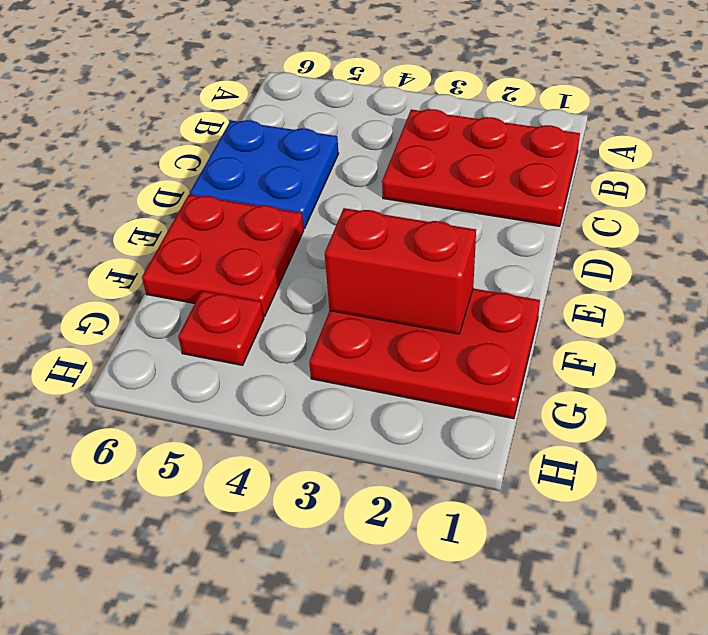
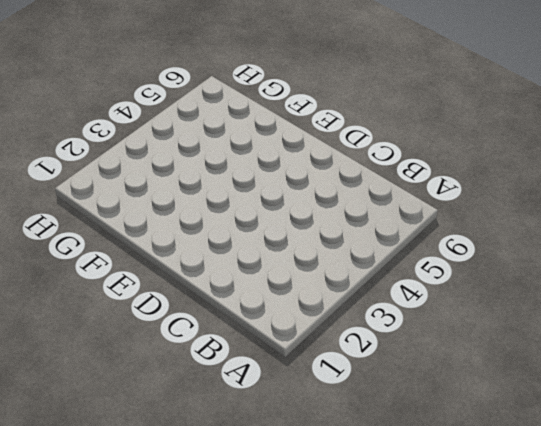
none -> red 2x3 plate [382,109,580,226]
none -> blue 2x2 plate [190,120,339,229]

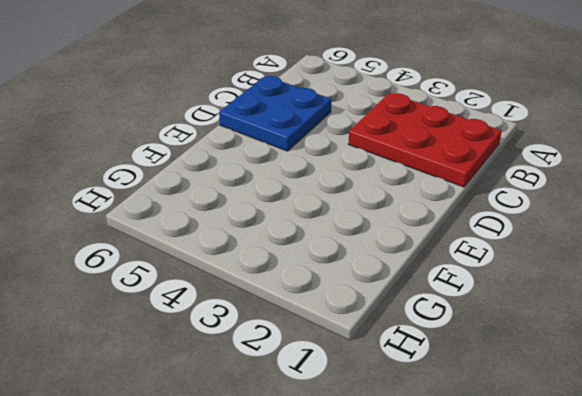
none -> red 2x2 plate [142,194,304,316]
none -> red 2x3 plate [309,288,540,419]

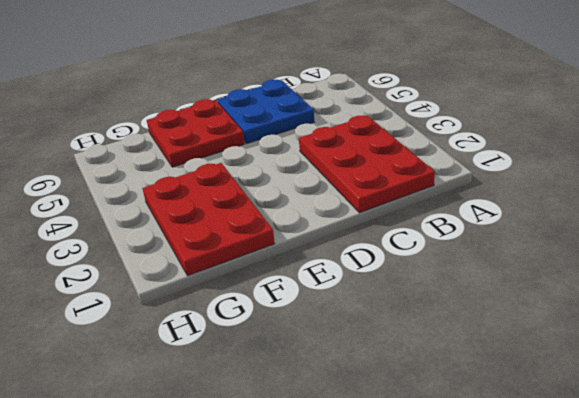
none -> red 1x1 plate [178,291,264,365]
none -> red 1x2 brick [325,208,476,334]

